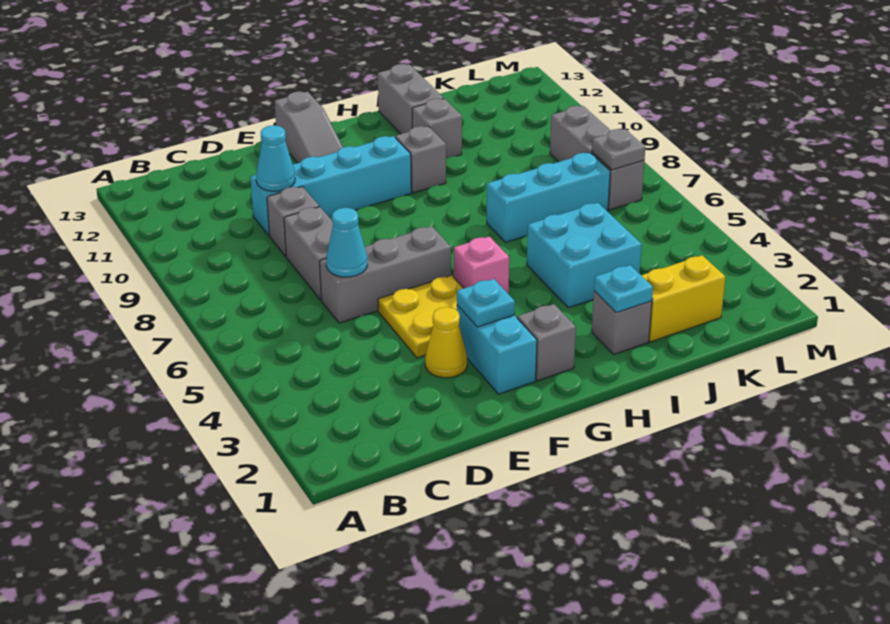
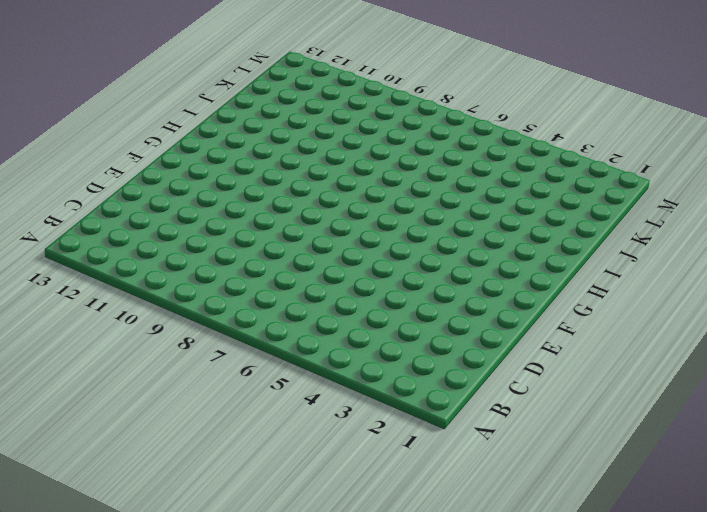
none -> grey 1x3 brick [320,226,451,323]
none -> grey 1x2 brick [284,207,333,300]
none -> grey 1x1 brick [267,186,319,257]

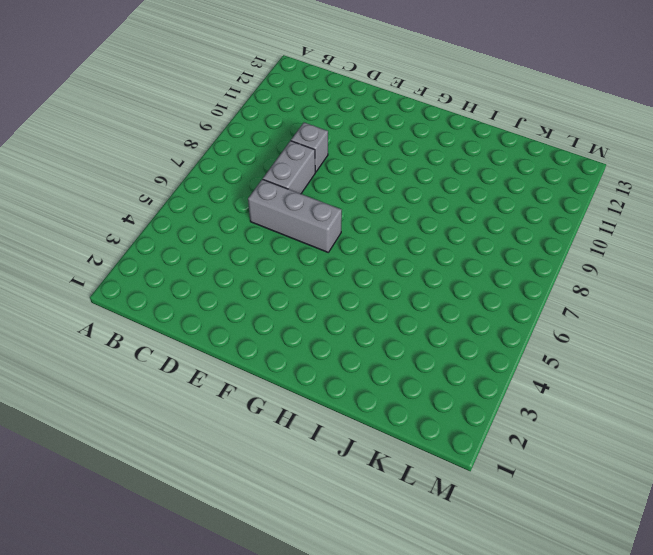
none -> cyan 1x4 brick [250,136,411,235]
none -> yellow 1x1 cone [425,307,467,378]
none -> yellow 2x2 plate [378,275,463,358]

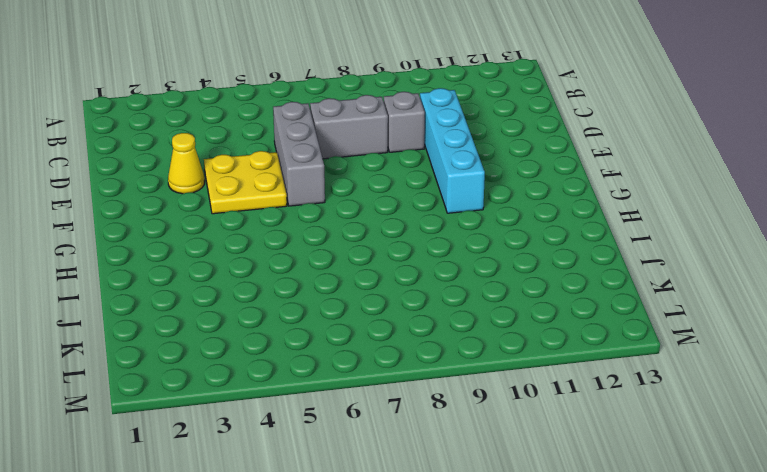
none -> cyan 1x2 brick [457,305,537,394]
none -> grey 1x3 slope [275,91,343,163]
none -> grey 1x1 brick [517,304,576,381]

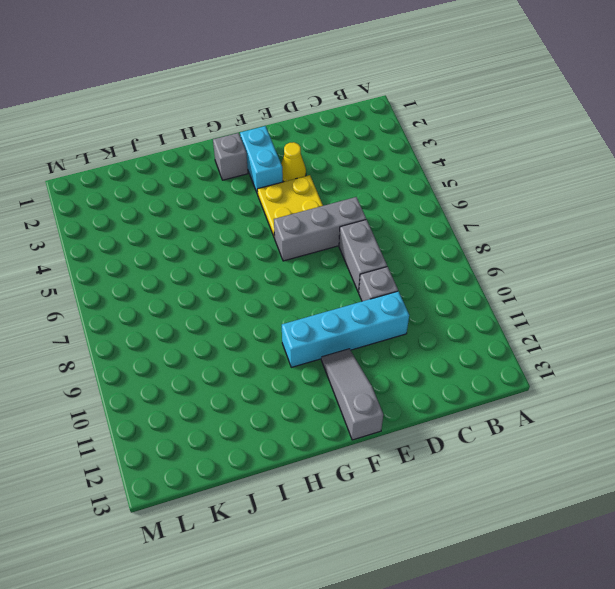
none -> pink 1x1 brick [454,236,509,293]
none -> grey 1x1 brick [395,126,446,193]
none -> grey 1x1 brick [592,291,652,355]

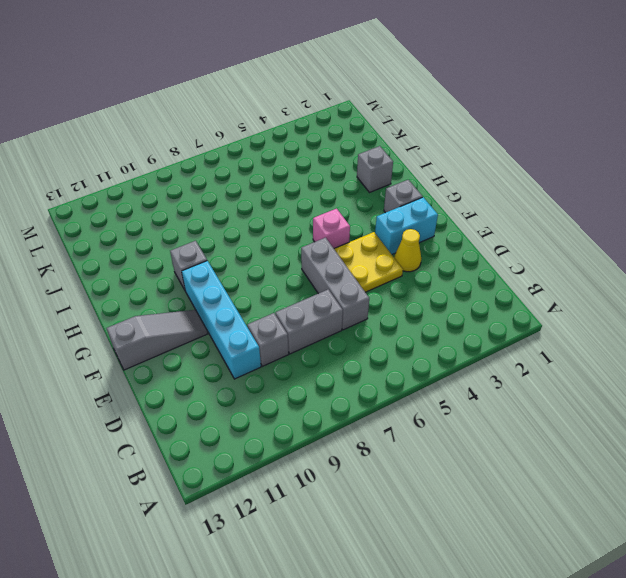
none -> cyan 2x2 brick [527,203,642,308]
none -> cyan 1x3 brick [487,153,610,242]
none -> grey 1x1 brick [412,99,462,159]

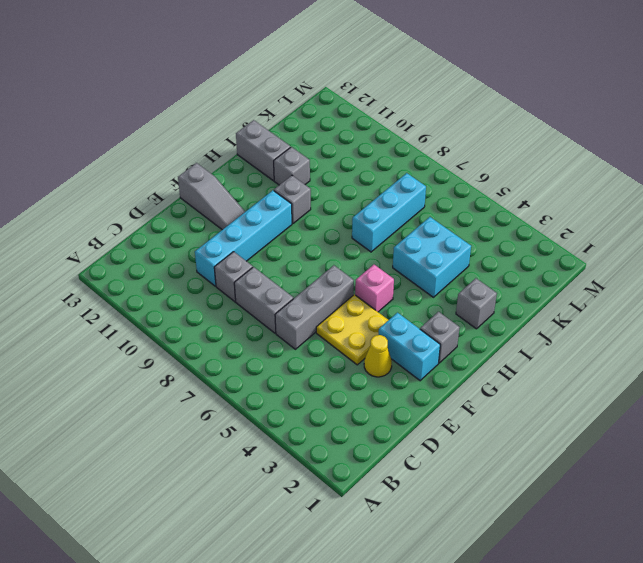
none -> yellow 1x2 brick [641,255,725,342]
none -> grey 1x3 brick [550,106,644,210]
none -> cyan 1x1 cone [326,208,367,277]

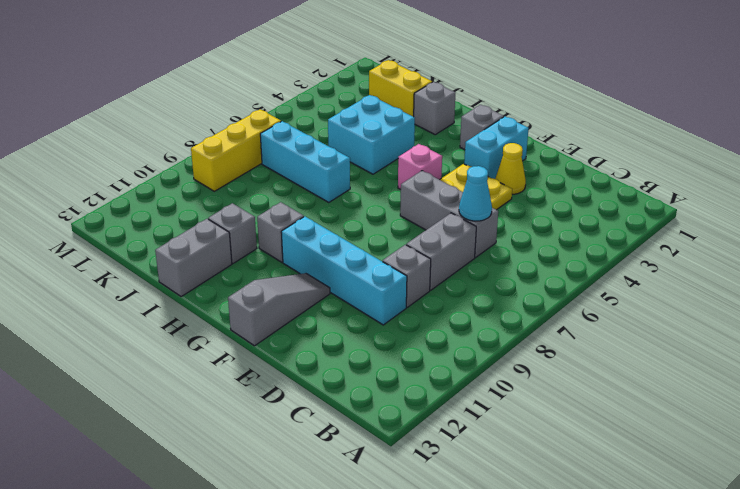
yellow 1x3 brick [191,109,281,191] -> grey 1x3 brick [550,106,644,210]
none -> cyan 1x1 cone [256,125,295,191]
none -> cyan 1x1 plate [457,279,515,327]
none -> cyan 1x1 plate [594,265,653,313]

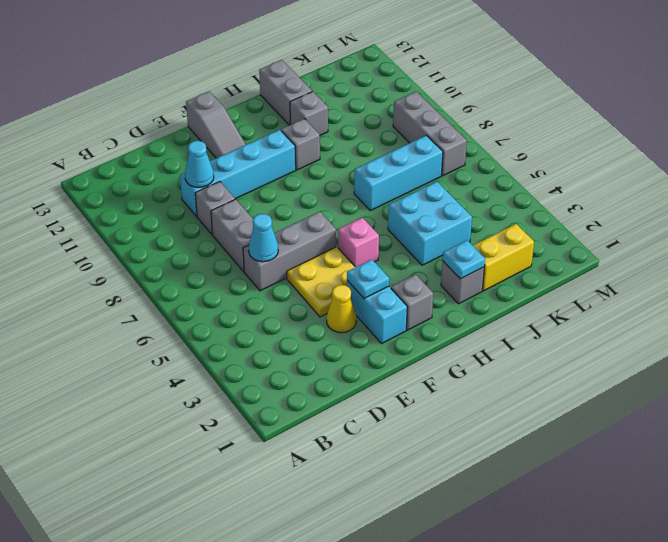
none -> grey 1x1 plate [592,129,645,170]

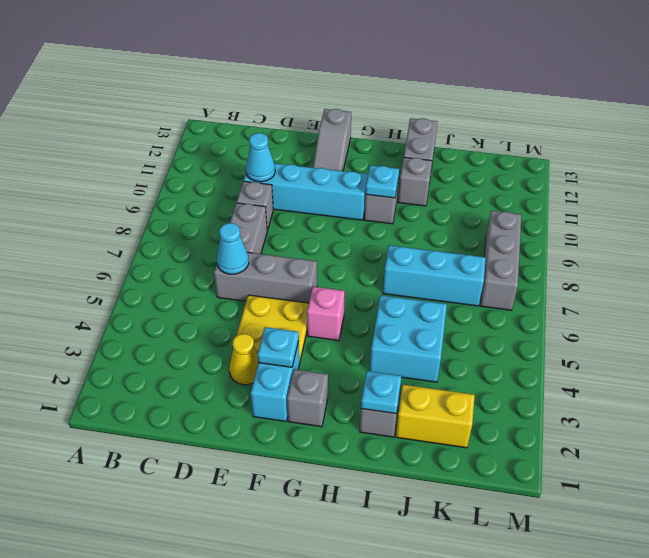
cyan 1x1 plate [366,165,399,198] -> none
none -> grey 1x1 plate [592,129,645,170]

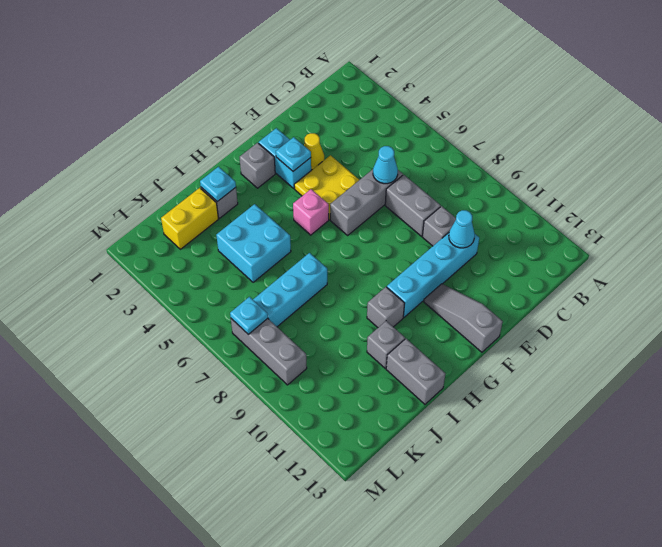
cyan 1x1 plate [230,297,268,335] -> grey 1x1 plate [592,129,645,170]

